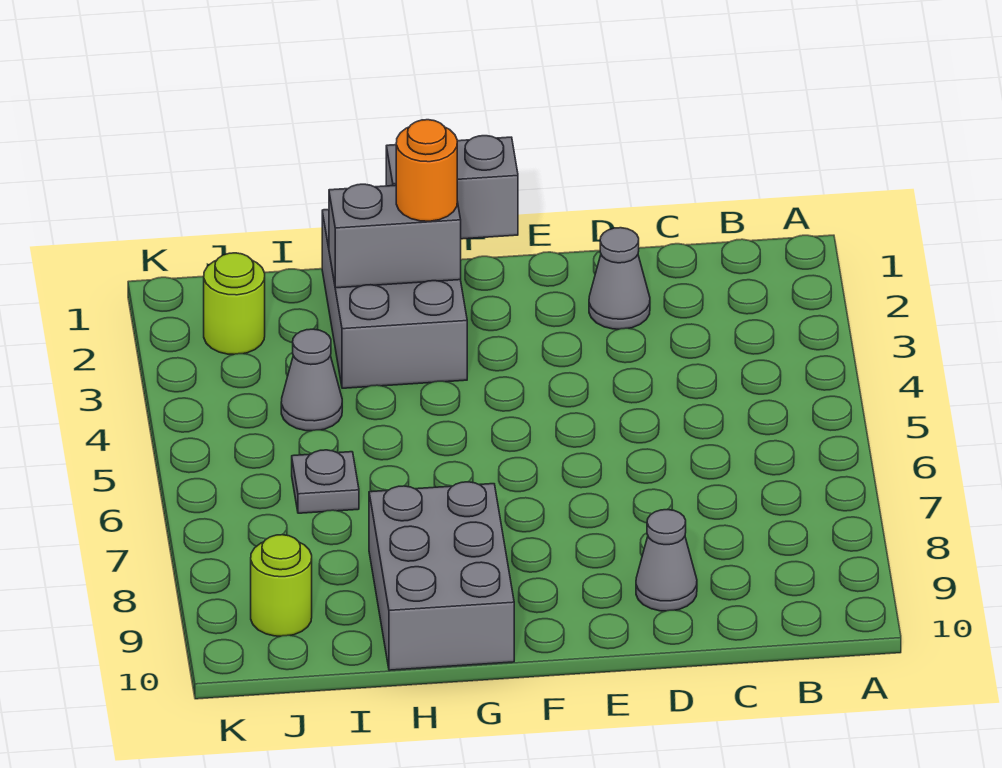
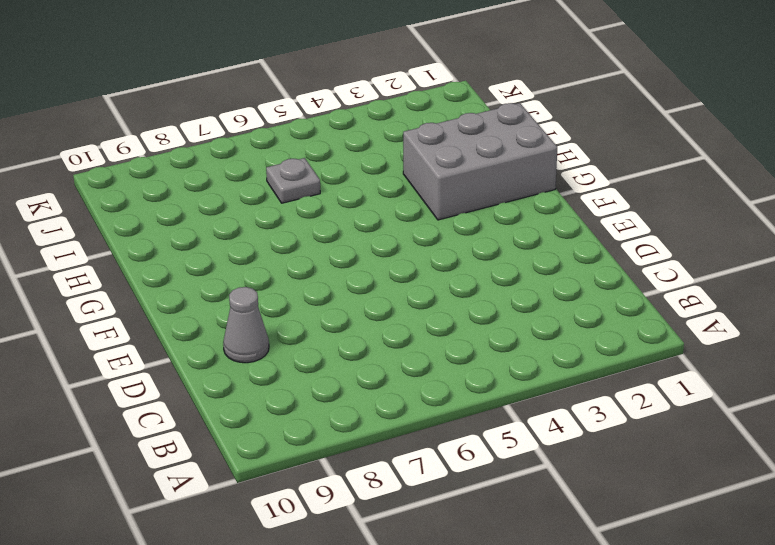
none -> grey 1x1 cone [589,228,650,329]
none -> grey 2x3 brick [369,482,514,670]

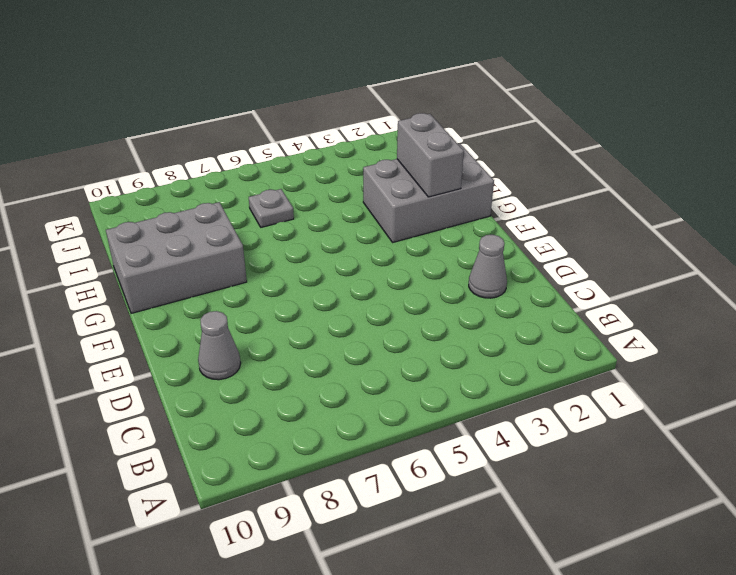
none -> grey 1x1 cone [281,329,342,431]
none -> lime 1x1 round brick [204,253,265,355]

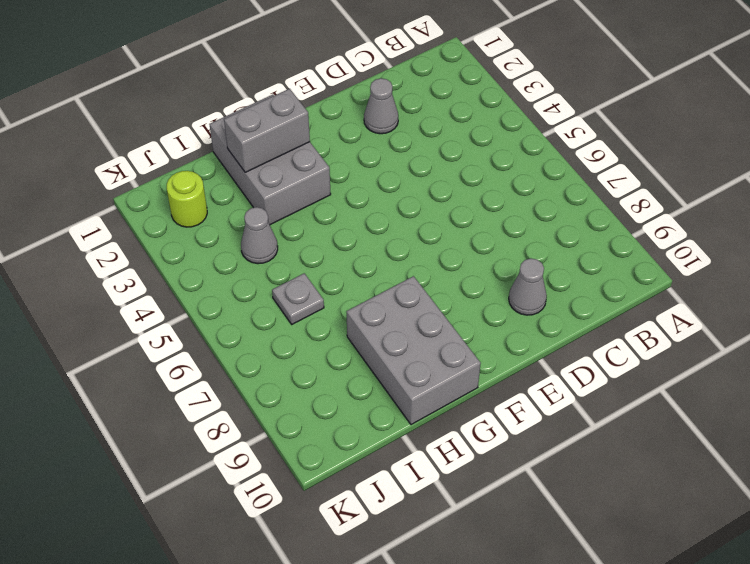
none -> lime 1x1 round brick [251,535,312,636]
none -> grey 1x2 brick [386,136,518,239]

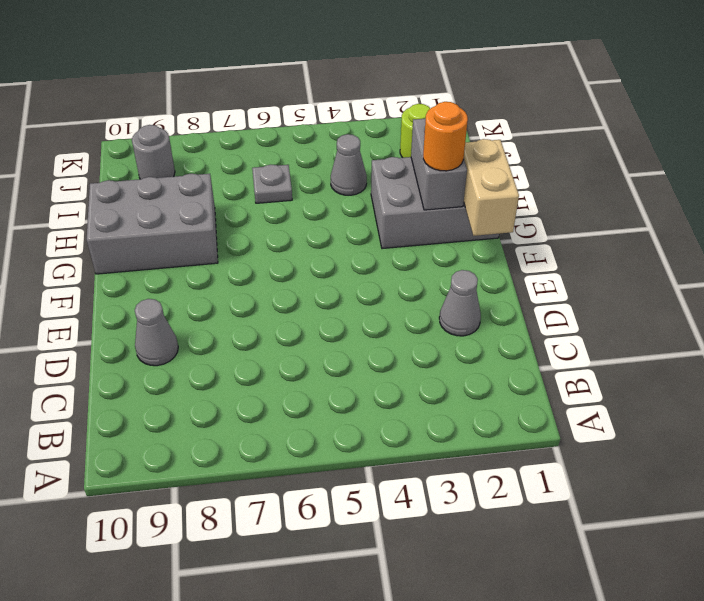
tan 1x2 brick [464,139,519,236] -> grey 1x2 brick [386,136,518,239]
grey 1x1 round brick [132,125,175,179] -> lime 1x1 round brick [251,535,312,636]

